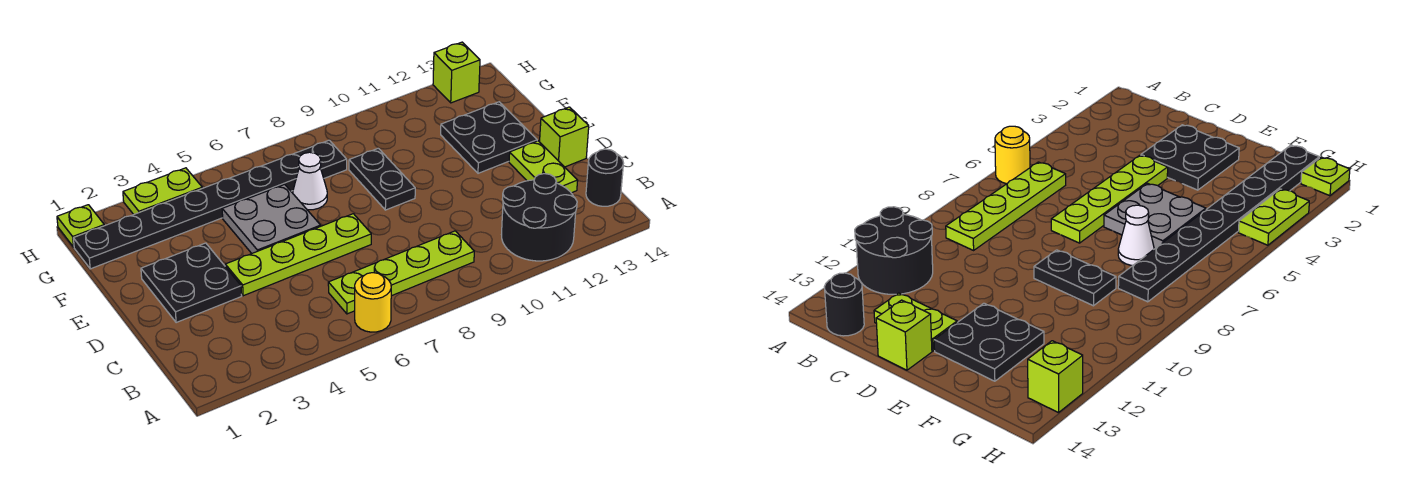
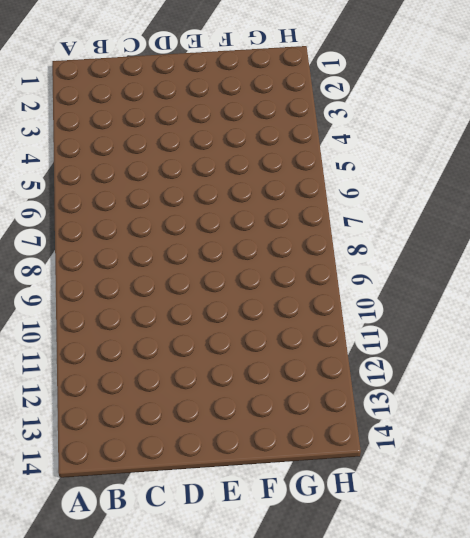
none -> yellow 1x1 round brick [355,273,391,332]
none -> black 2x2 round brick [502,174,577,261]
none -> lime 1x4 plate [328,231,474,314]

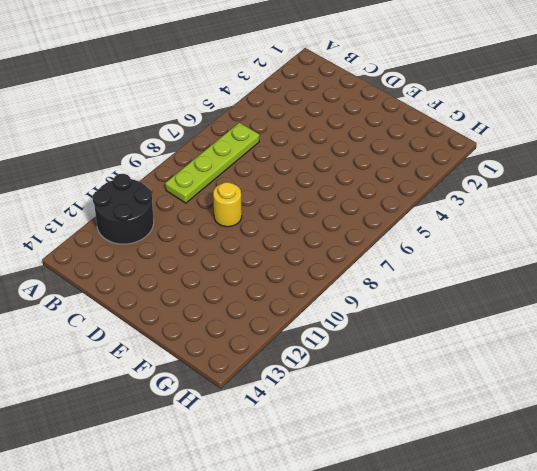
yellow 1x1 round brick [213,182,242,227] -> yellow 1x1 round brick moved to [355,273,391,332]
none -> black 1x1 round brick [586,149,623,206]
none -> lime 1x2 plate [509,141,578,193]
none -> black 2x2 plate [141,243,242,323]

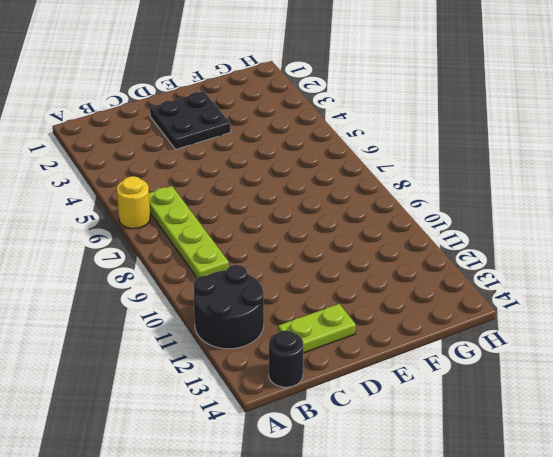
none -> lime 1x4 plate [225,214,371,296]
none -> lime 1x1 brick [540,107,589,167]
none -> grey 2x2 plate [222,184,321,253]

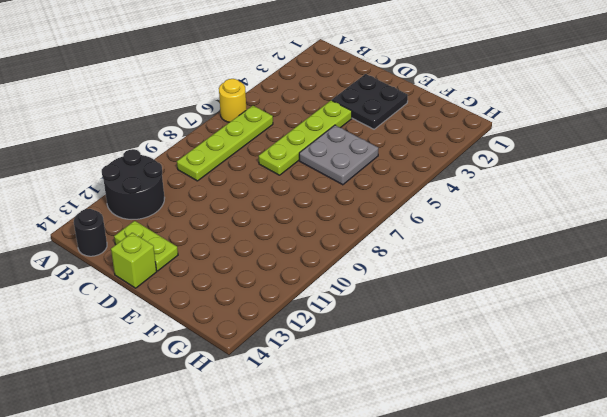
none -> black 1x2 plate [349,148,415,210]
none -> black 2x2 plate [441,102,537,173]
none -> white 1x1 cone [293,152,327,210]

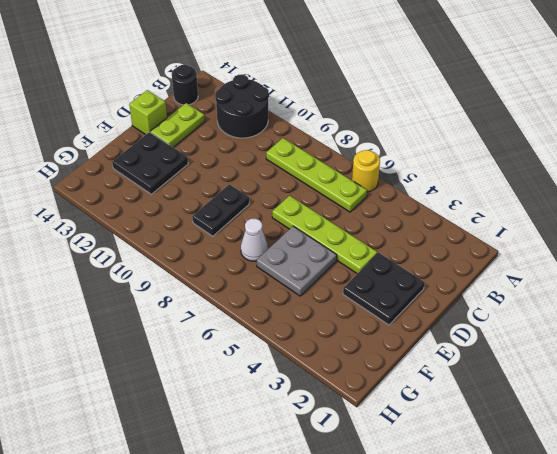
none -> black 1x8 plate [73,140,347,269]
none -> lime 1x1 plate [57,205,104,247]
none -> lime 1x2 plate [123,168,202,214]

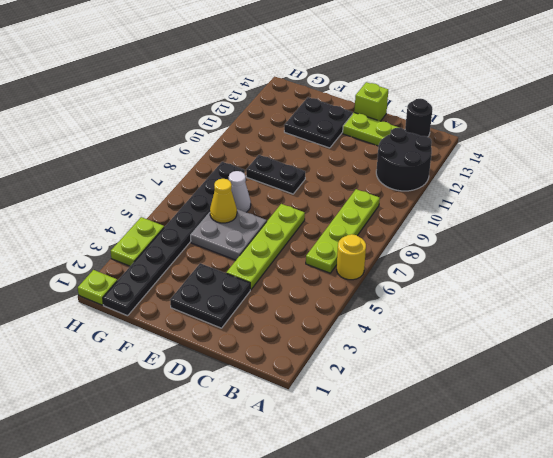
yellow 1x1 cone [210,179,237,223] -> none
none -> lime 1x1 brick [433,42,480,103]

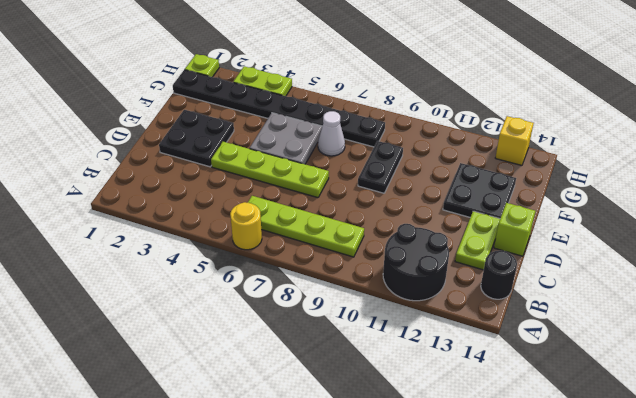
yellow 1x1 brick [495,116,534,165] -> lime 1x1 brick [433,42,480,103]

